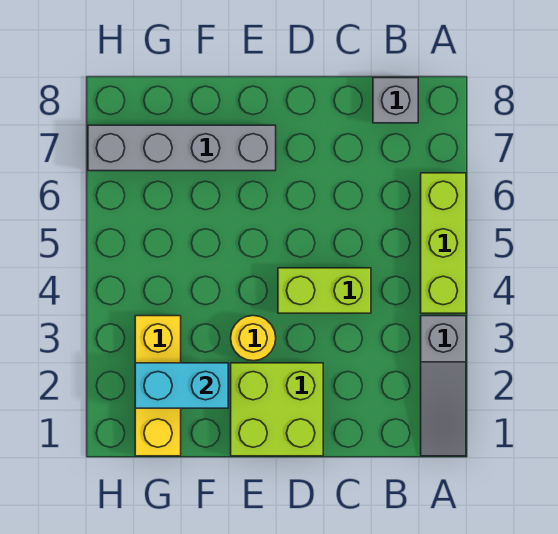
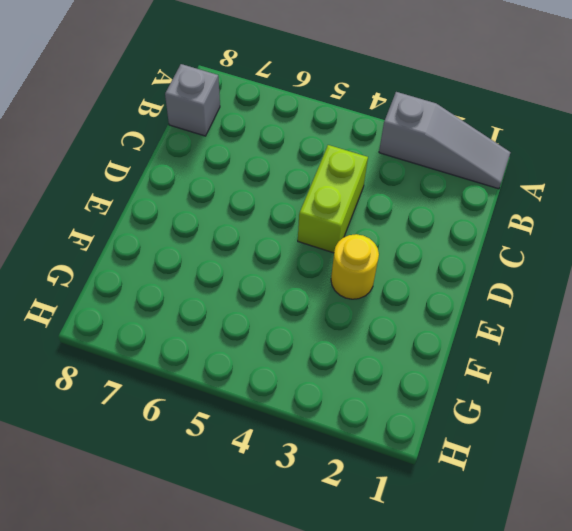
none -> lime 1x3 brick [421,173,466,313]
none -> lime 2x2 brick [231,363,323,456]

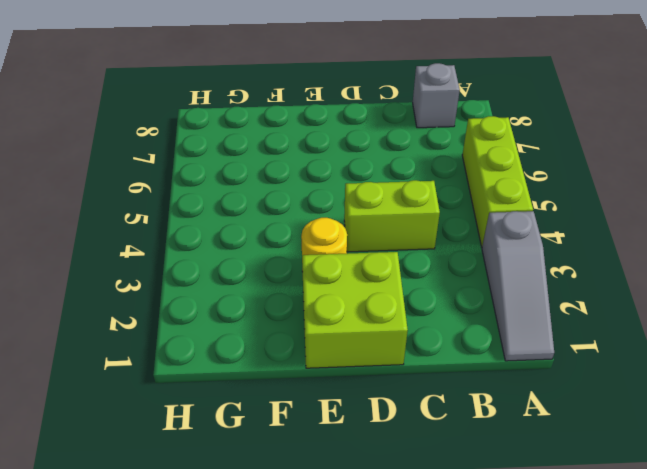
none -> grey 1x4 brick [88,125,276,171]
none -> yellow 1x3 brick [135,316,181,456]

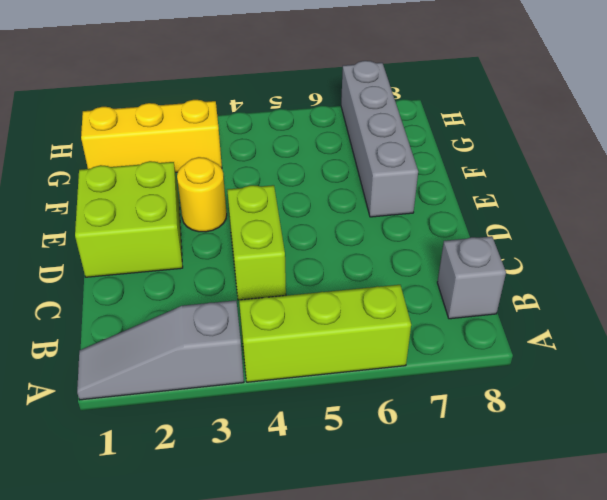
none -> cyan 1x2 brick [135,363,228,408]

